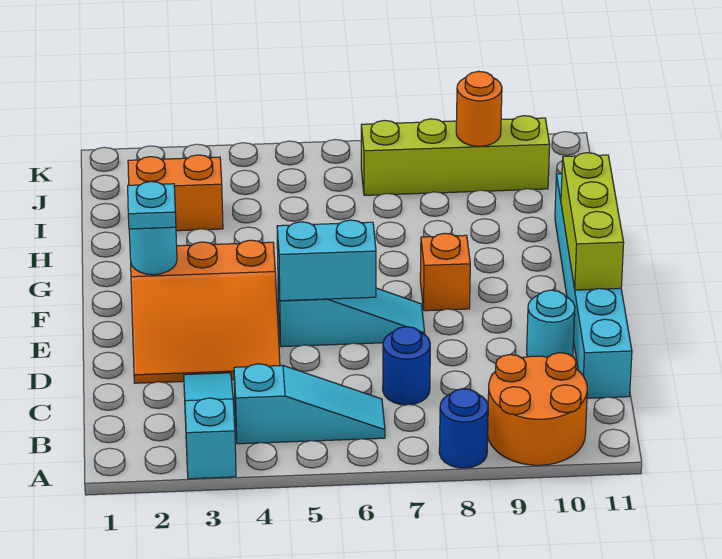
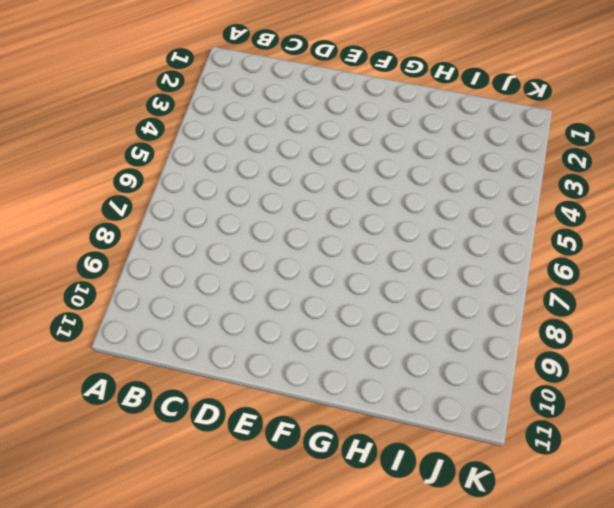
none -> cyan 1x3 slope [184,373,236,479]
none -> blue 1x1 round brick [439,389,488,468]
none -> orange 2x2 round brick [488,353,587,465]

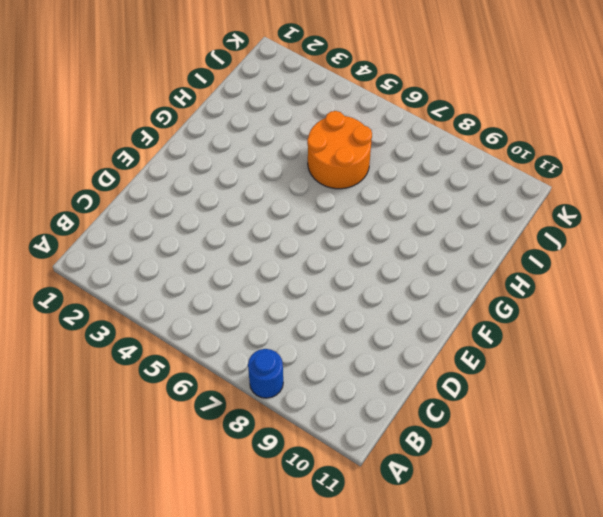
orange 2x2 round brick [307,111,372,189] -> orange 2x2 round brick moved to [488,353,587,465]
none -> cyan 1x3 slope [184,373,236,479]
none -> cyan 1x3 slope [234,364,385,444]
none -> blue 1x1 round brick [383,327,430,405]

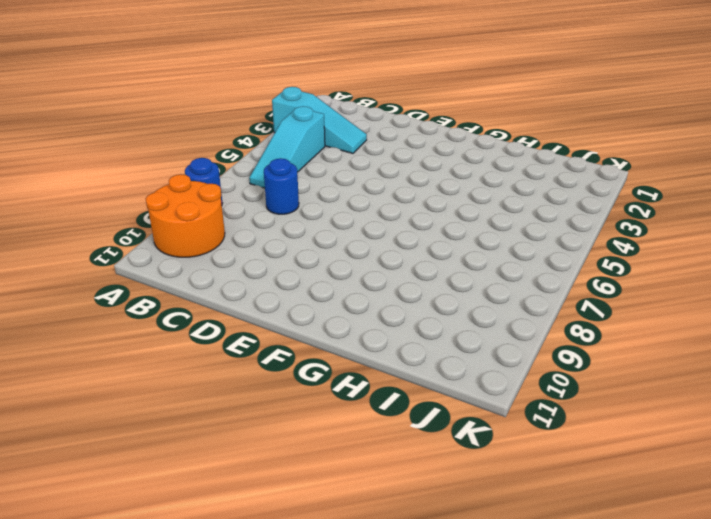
none -> cyan 1x6 brick [555,174,632,398]
none -> orange 3x3 slope [131,240,280,383]
none -> cyan 1x1 round brick [527,290,575,357]

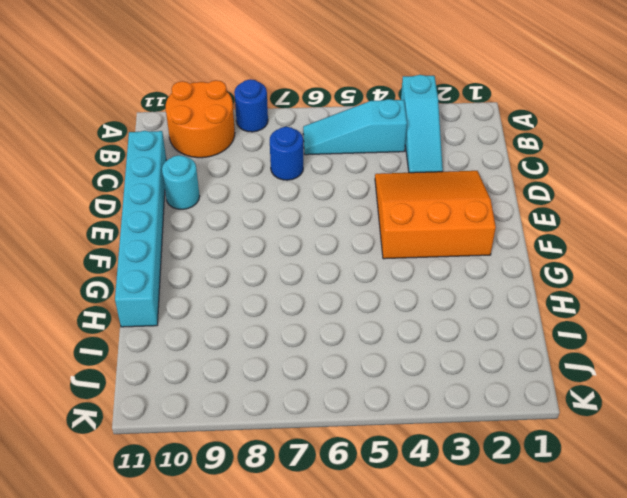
none -> cyan 1x3 slope [278,282,425,347]
none -> orange 1x1 brick [420,233,470,311]
none -> orange 1x2 brick [128,155,223,231]

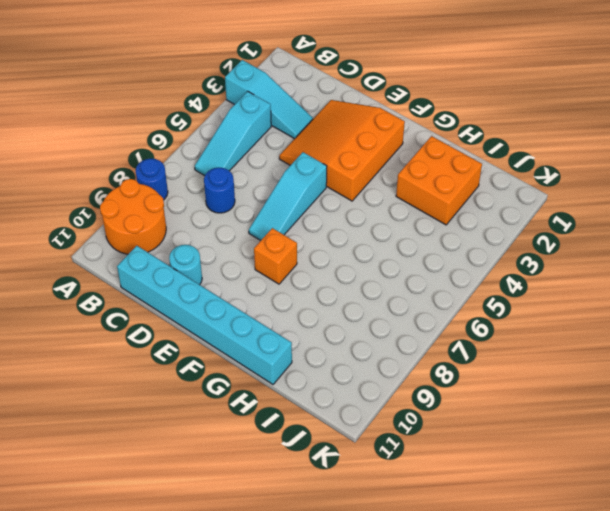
orange 2x2 brick [396,136,482,225] -> orange 1x2 brick [128,155,223,231]
none -> lime 1x4 brick [361,116,550,195]
none -> cyan 1x2 brick [277,220,376,301]
none -> lime 1x3 brick [561,153,624,290]

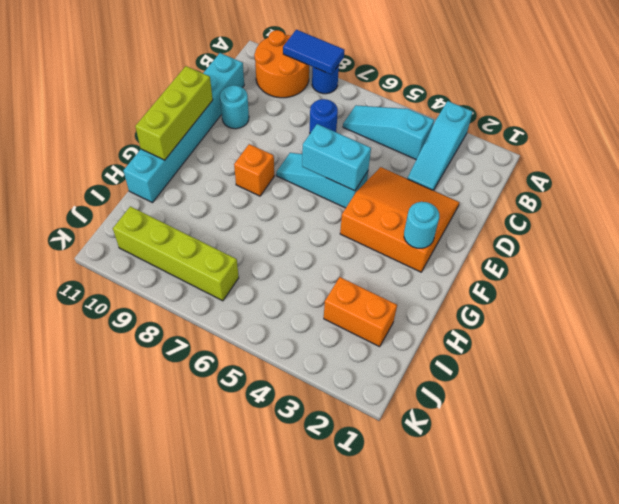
blue 1x2 tile [283,30,344,74] -> none
none -> orange 1x1 round brick [456,71,502,146]
none -> cyan 1x1 plate [128,182,176,229]

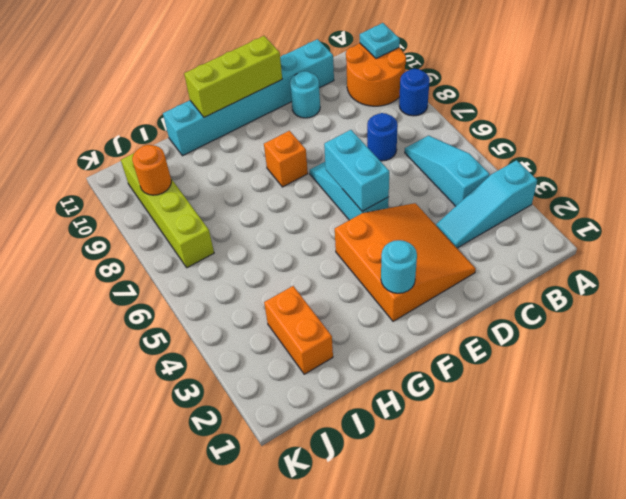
cyan 1x1 plate [360,23,400,59] -> cyan 1x1 plate moved to [128,182,176,229]

